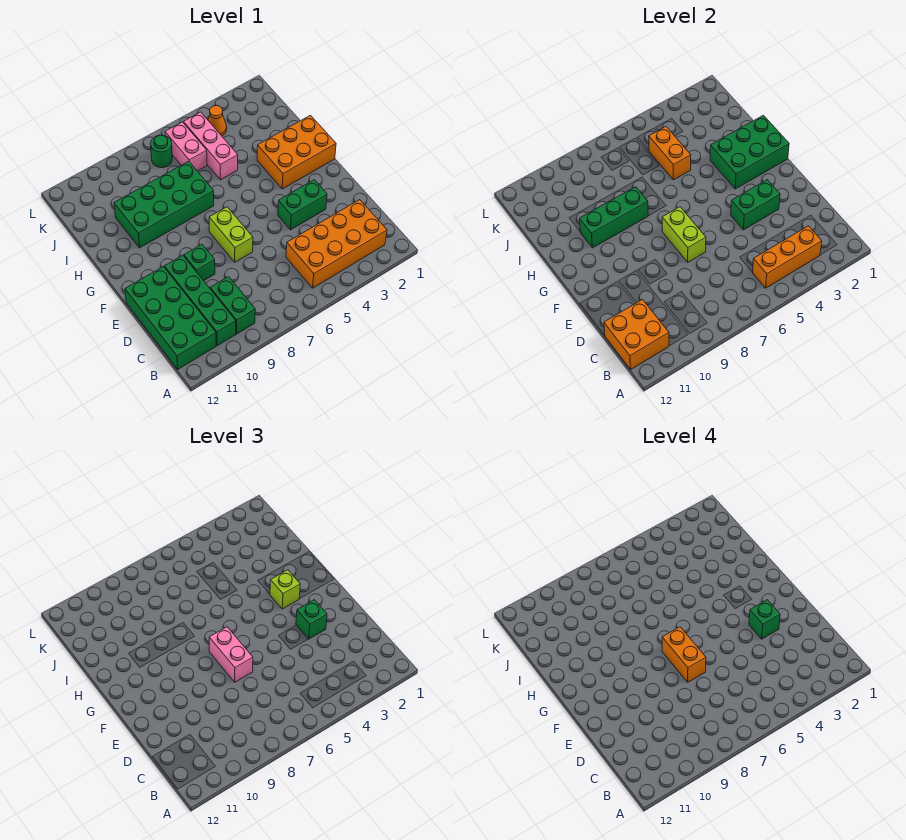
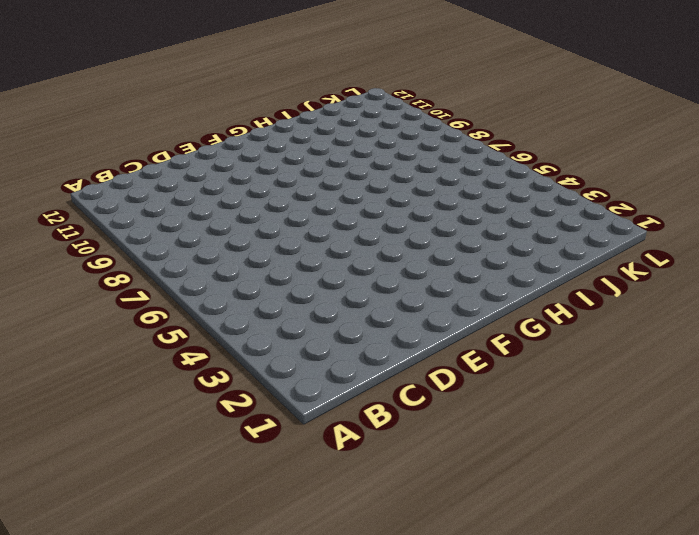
none -> orange 2x4 brick [286,200,387,288]
none -> green 1x2 brick [210,277,255,334]
none -> green 1x4 brick [164,255,236,346]

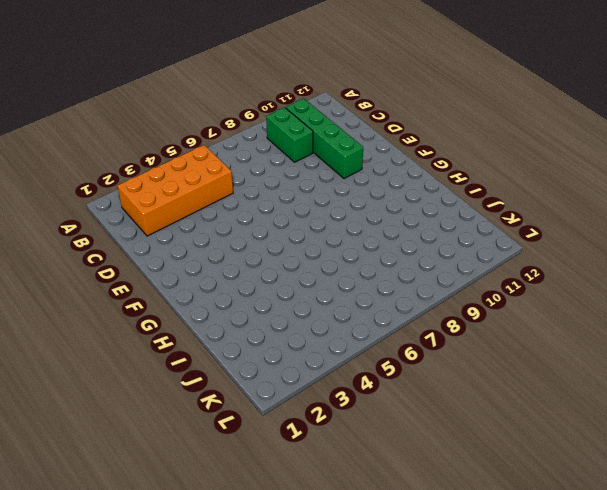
none -> green 2x4 brick [125,267,216,369]
none -> green 1x2 brick [278,180,327,230]
none -> lime 1x2 brick [209,207,253,262]

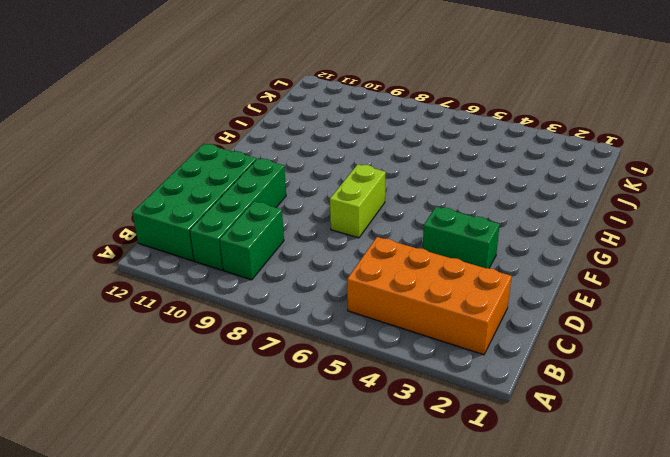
none -> green 1x1 brick [184,244,215,281]
none -> orange 2x3 brick [257,115,336,189]
none -> green 2x4 brick [114,161,214,248]

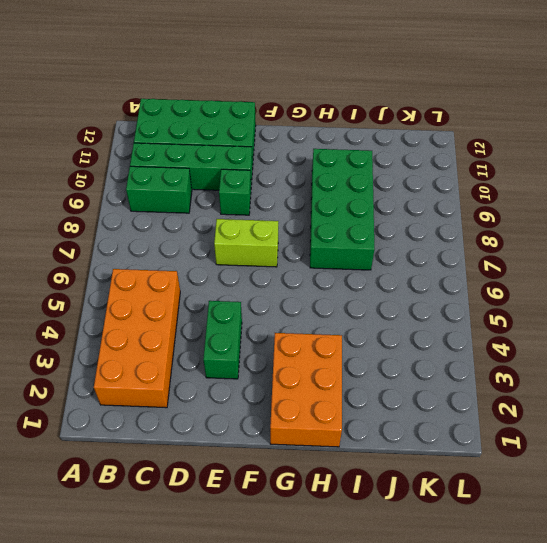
none -> pink 1x3 brick [183,112,238,180]
none -> pink 1x2 brick [165,122,207,171]
none -> orange 1x1 cone [208,106,227,136]

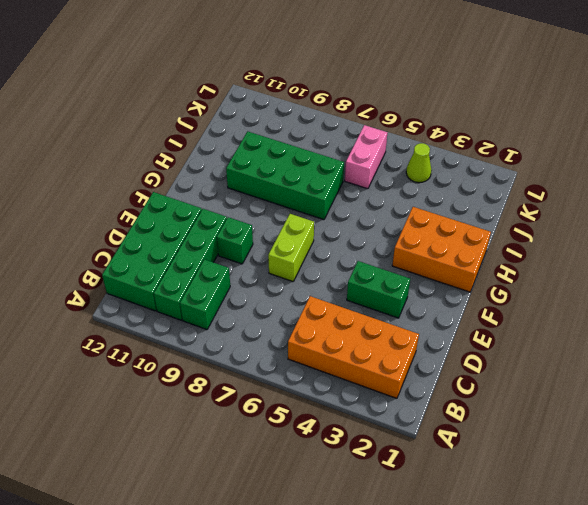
lime 1x1 cone [406,143,432,183] -> orange 1x1 cone [208,106,227,136]
none -> pink 1x3 brick [183,112,238,180]
none -> green 1x1 round brick [151,135,172,168]
none -> orange 1x3 brick [752,226,822,288]

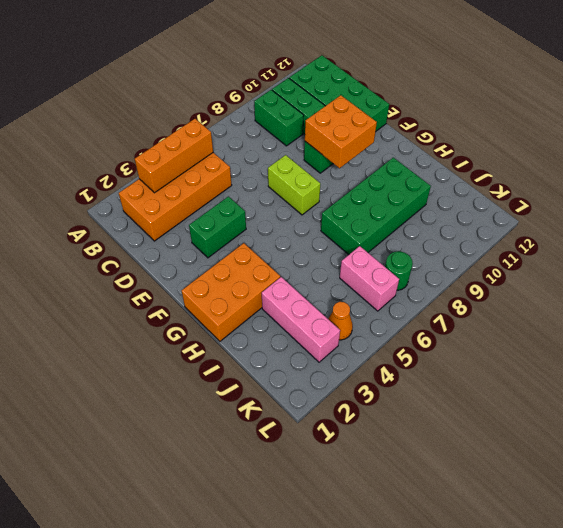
orange 2x2 brick [305,95,377,168] -> orange 2x2 brick moved to [604,300,669,369]
pink 1x3 brick [262,277,340,362] -> pink 1x3 brick moved to [183,112,238,180]
none -> green 1x2 brick [731,180,780,230]
none -> lime 1x2 brick [662,207,706,262]
none -> green 2x3 brick [710,115,789,189]

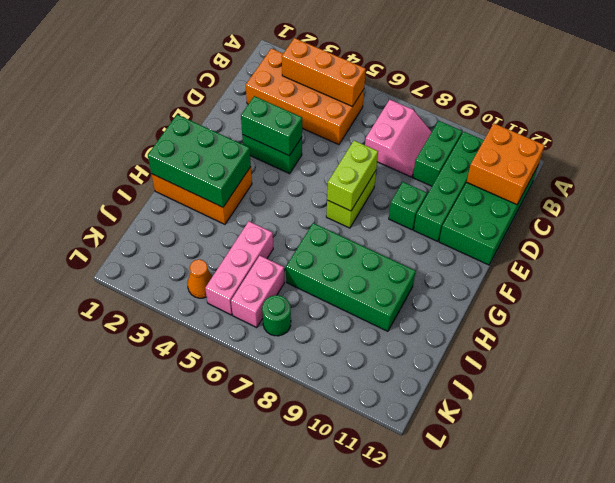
pink 2x2 slope [365,99,432,177] -> none
none -> green 1x3 brick [579,187,648,248]
none -> orange 1x2 brick [649,127,691,180]
none -> green 1x1 brick [296,600,327,639]

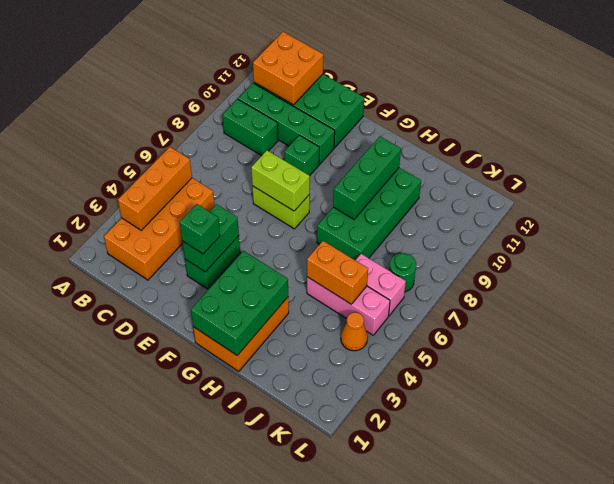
none -> pink 1x2 brick [209,627,253,682]
none -> lime 1x1 brick [270,570,300,609]
none -> green 1x1 brick [749,600,780,639]

